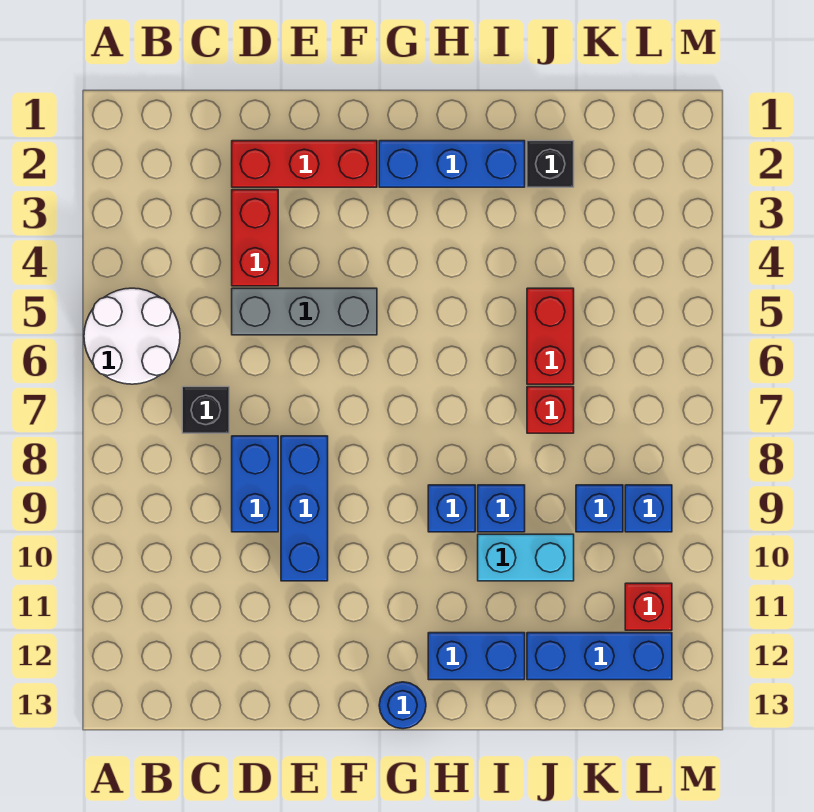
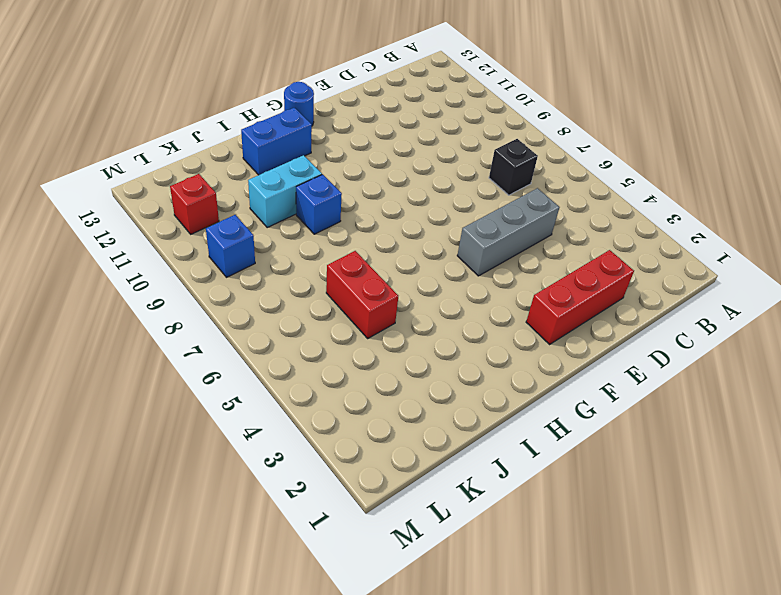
none -> white 2x2 round brick [84,288,180,384]
none -> red 1x2 brick [232,190,278,286]
none -> blue 1x2 brick [232,436,278,532]

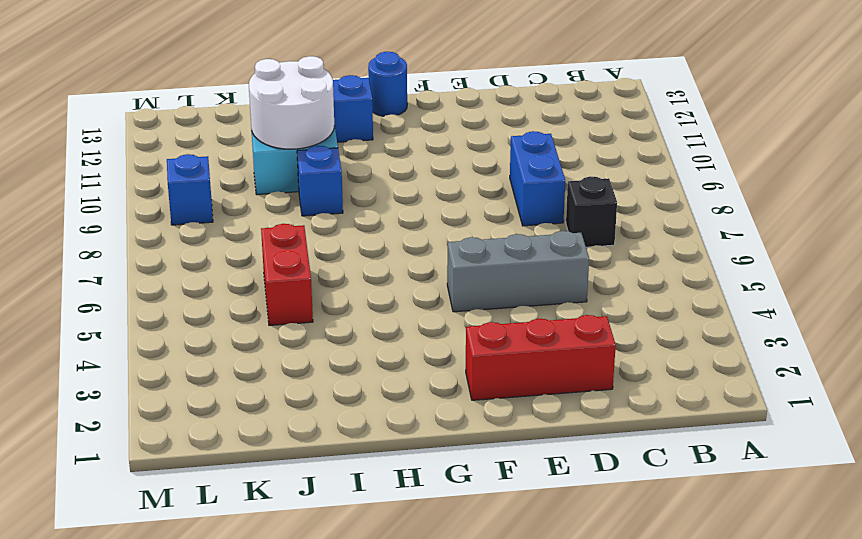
white 2x2 round brick [249,56,334,149] -> white 2x2 round brick moved to [84,288,180,384]
none -> red 1x2 brick [232,190,278,286]
none -> blue 1x3 brick [281,436,328,581]
none -> blue 1x3 brick [379,141,525,187]

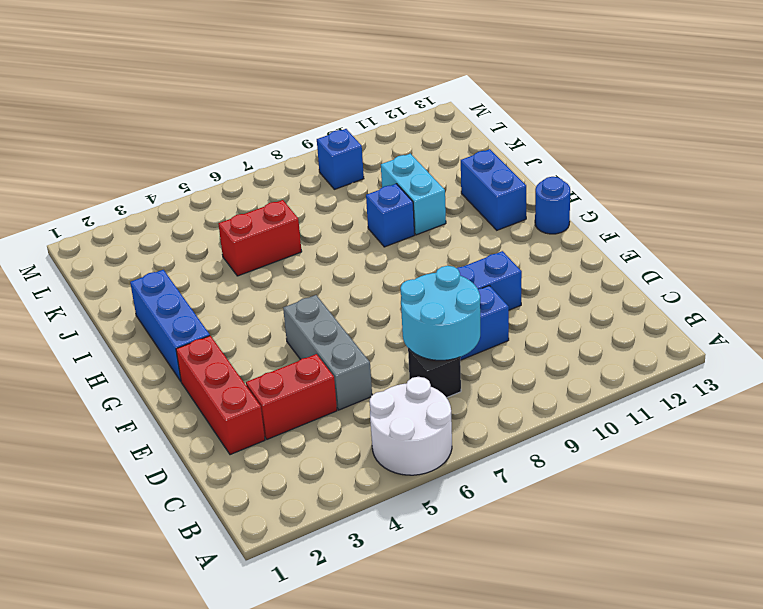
cyan 2x2 round brick [400,266,480,360] -> none
none -> blue 1x1 brick [428,485,475,532]
none -> black 1x1 brick [527,141,574,187]
none -> red 1x1 brick [527,387,574,433]

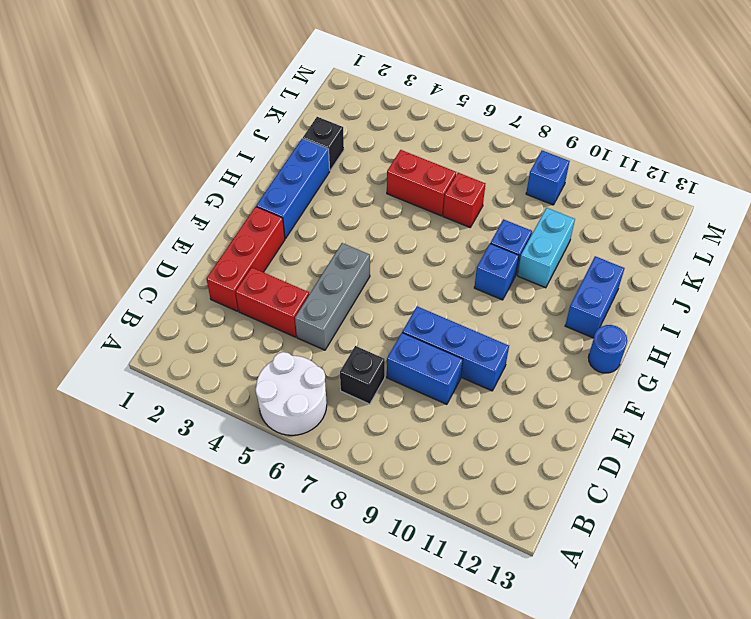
none -> blue 1x3 brick [527,633,672,680]
none -> blue 1x1 brick [576,485,623,532]
none -> red 1x1 brick [625,583,672,630]

